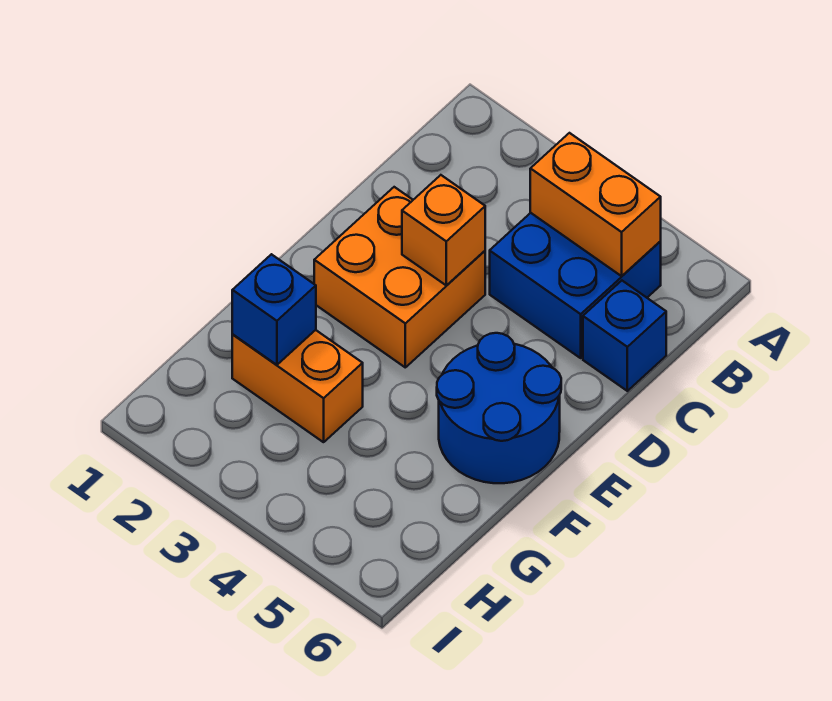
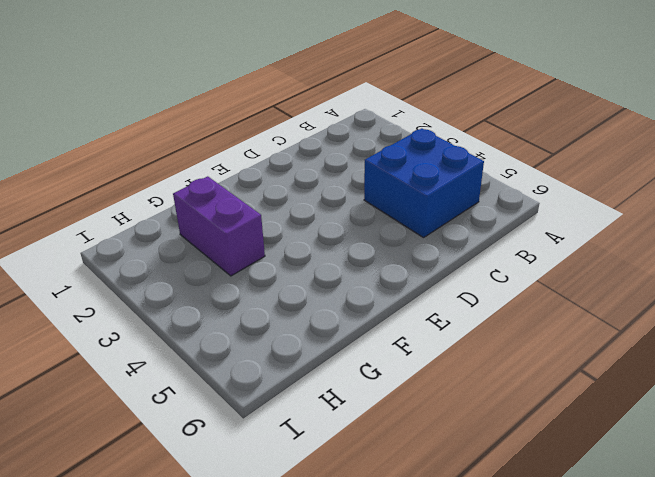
purple 1x2 brick [173,176,265,276] -> orange 1x2 brick [232,330,363,442]
none -> blue 1x1 brick [583,281,666,391]
none -> orange 2x2 brick [314,187,485,367]

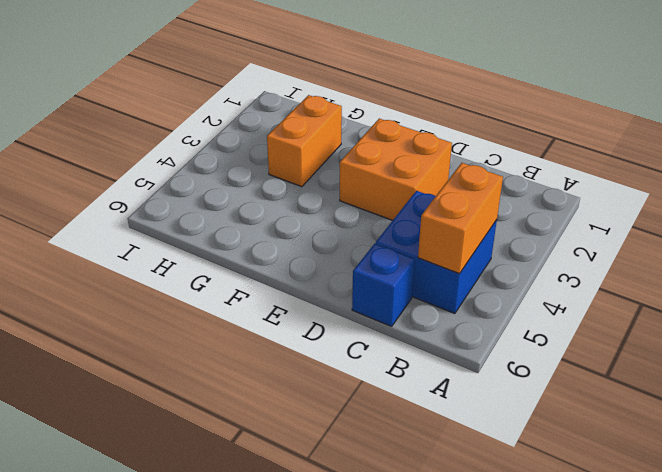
none -> blue 2x2 round brick [437,333,561,483]
none -> orange 1x1 brick [402,175,485,286]

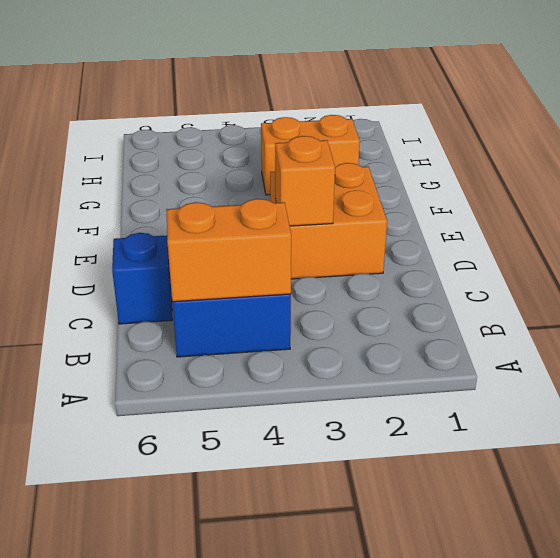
none -> blue 2x2 round brick [437,333,561,483]
none -> blue 1x1 brick [232,254,316,365]

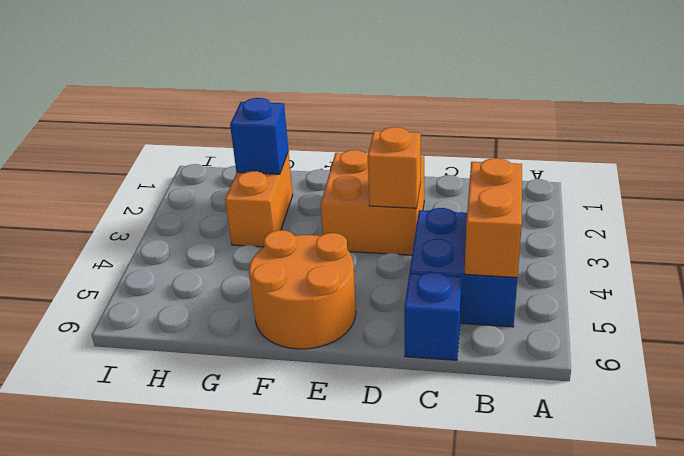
orange 2x2 round brick [249,230,356,349] -> blue 2x2 round brick [437,333,561,483]

